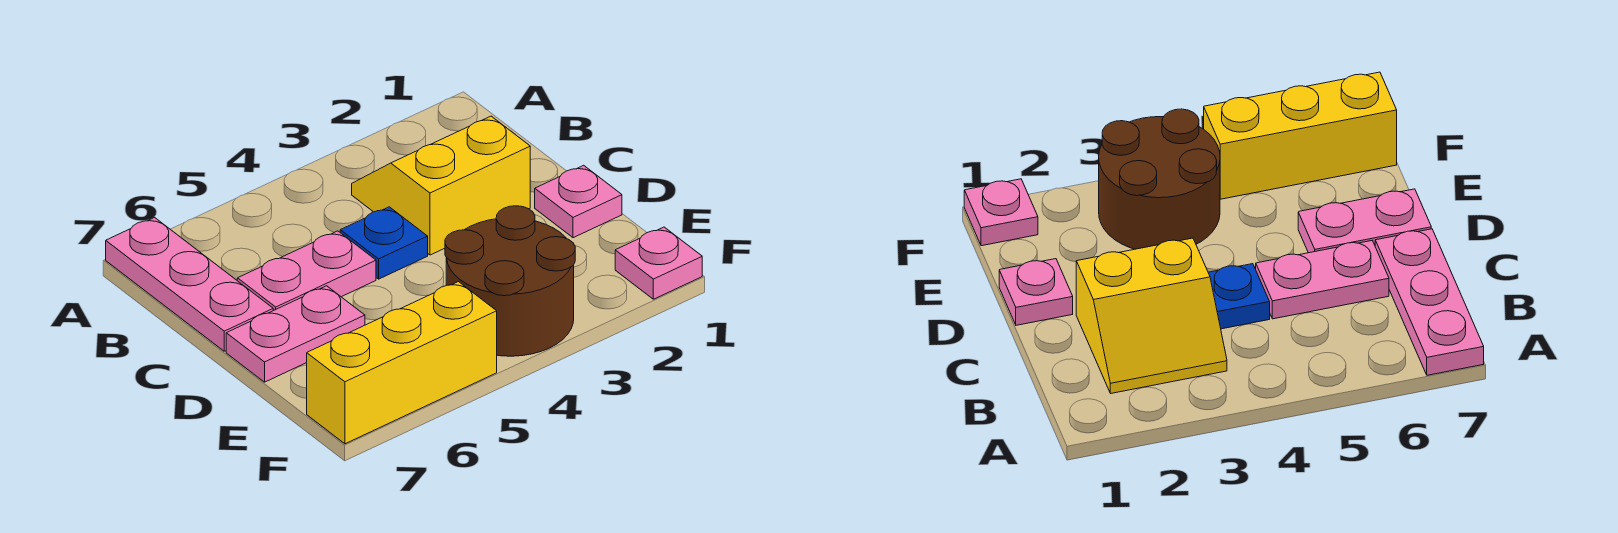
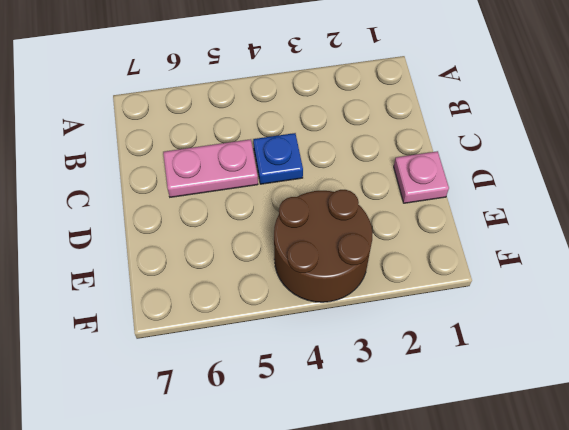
none -> pink 1x3 plate [106,218,273,351]
none -> yellow 2x2 slope [352,116,530,255]

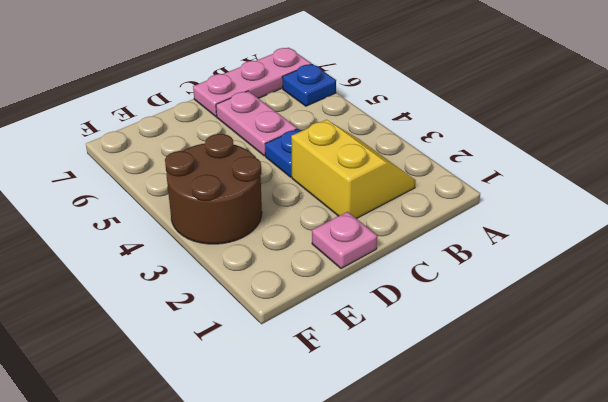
blue 1x1 plate [282,64,336,106] -> none
none -> pink 1x2 plate [226,286,365,382]
none -> pink 1x1 plate [615,227,702,299]

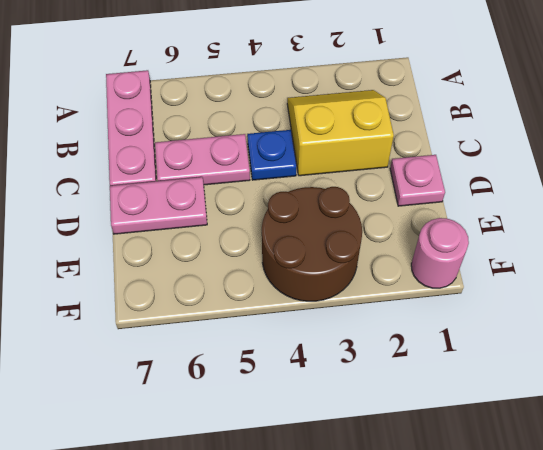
pink 1x1 round brick [411,218,469,288] -> pink 1x1 plate [615,227,702,299]
none -> yellow 1x3 brick [307,282,497,444]

